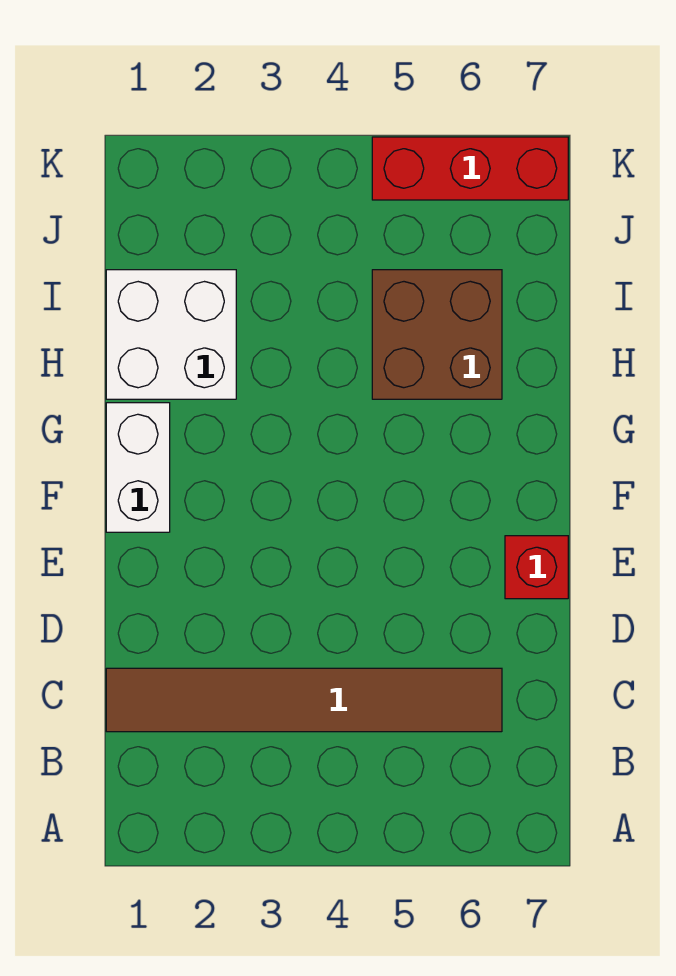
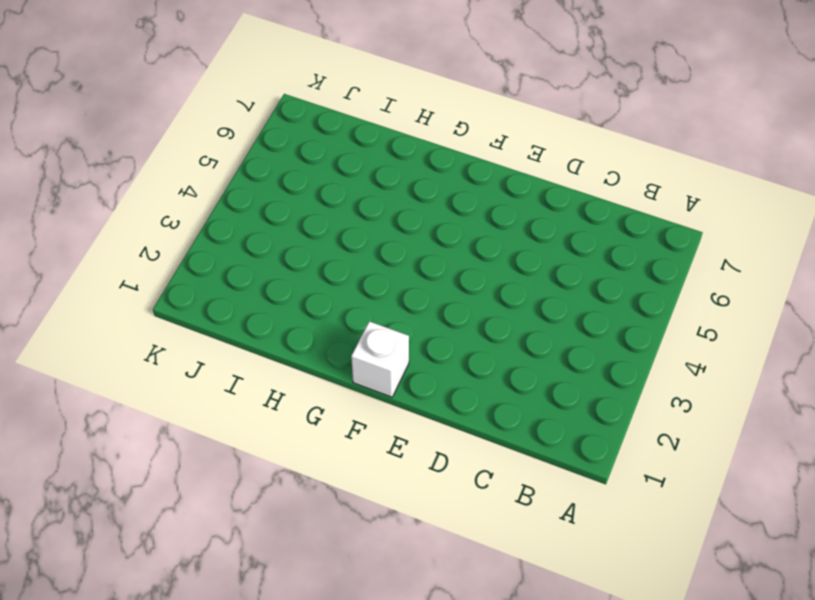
white 1x1 brick [351,321,409,397] -> white 1x2 brick [106,403,170,532]
none -> brown 1x6 tile [106,668,502,732]
none -> red 1x1 brick [505,536,568,599]

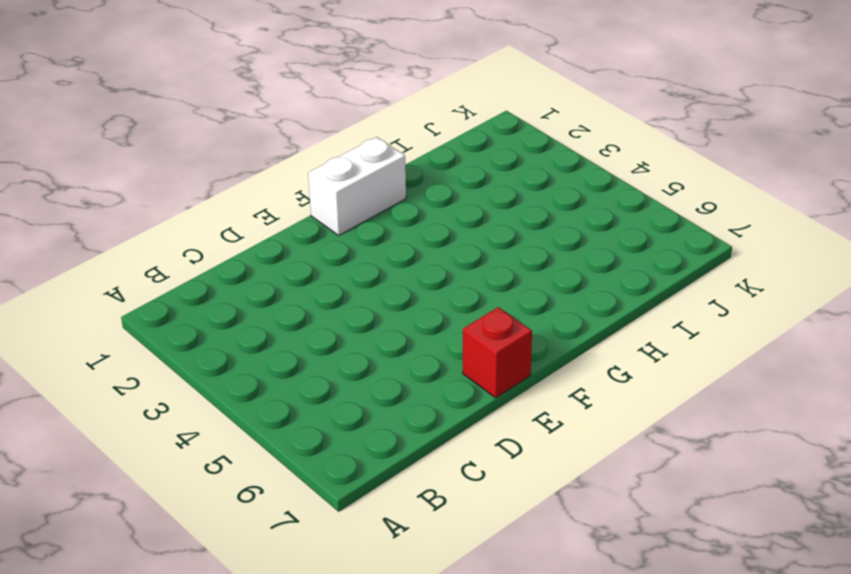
none -> brown 1x6 tile [106,668,502,732]
none -> white 2x2 brick [106,270,236,399]

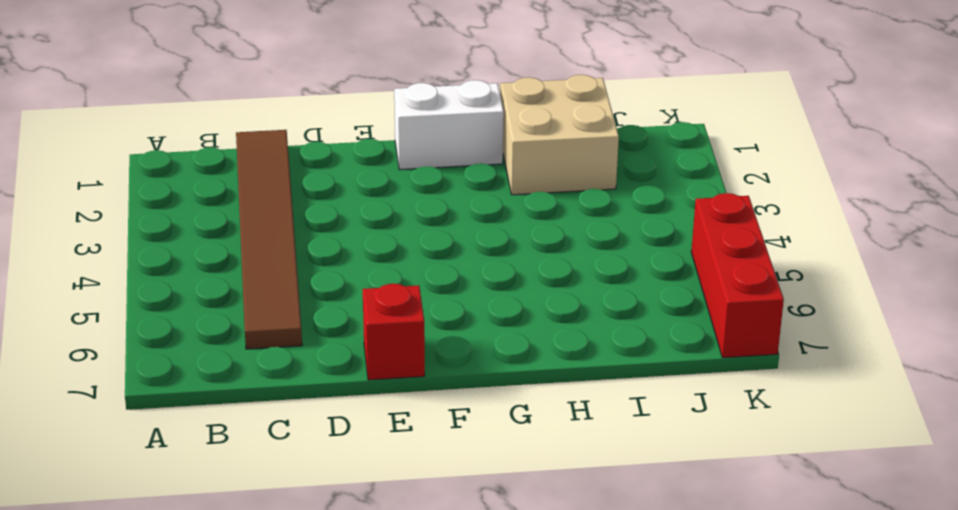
tan 2x2 brick [500,75,619,195] -> white 2x2 brick [106,270,236,399]
none -> brown 2x2 brick [372,270,502,399]

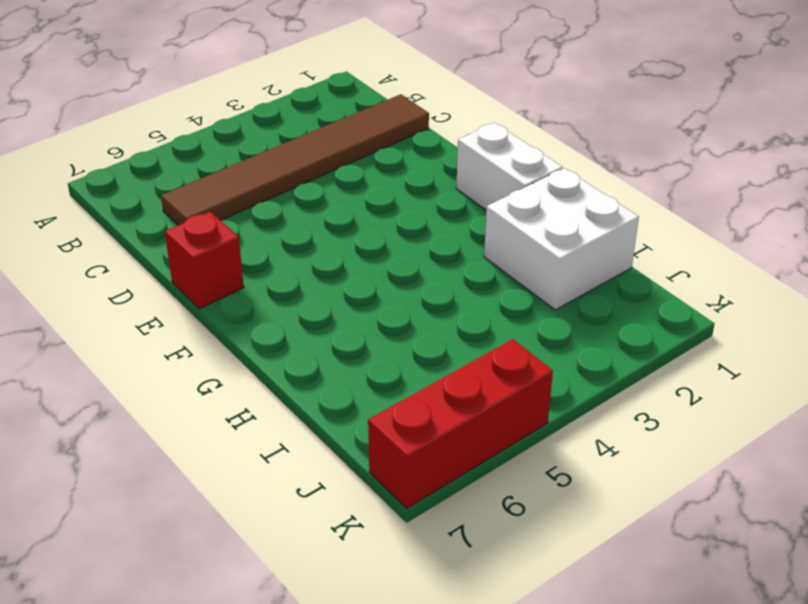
none -> brown 2x2 brick [372,270,502,399]

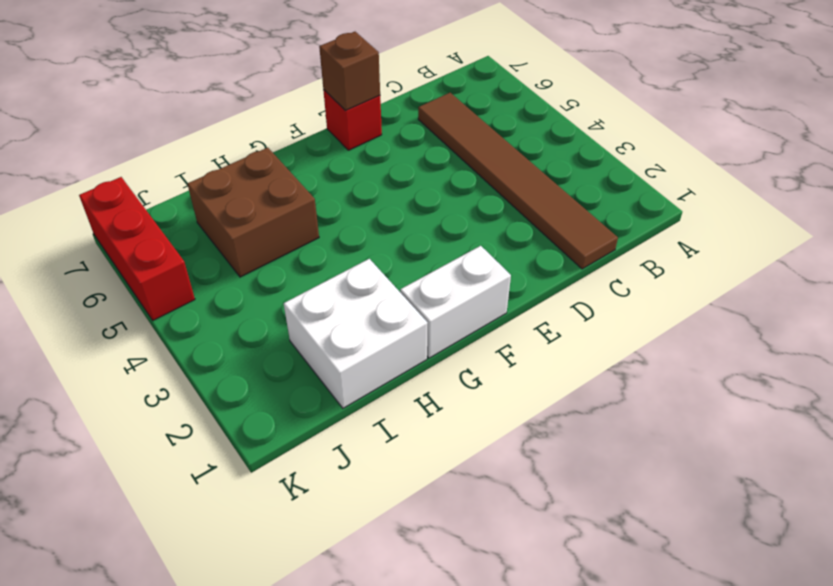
brown 1x1 brick [319,32,380,110] -> none

